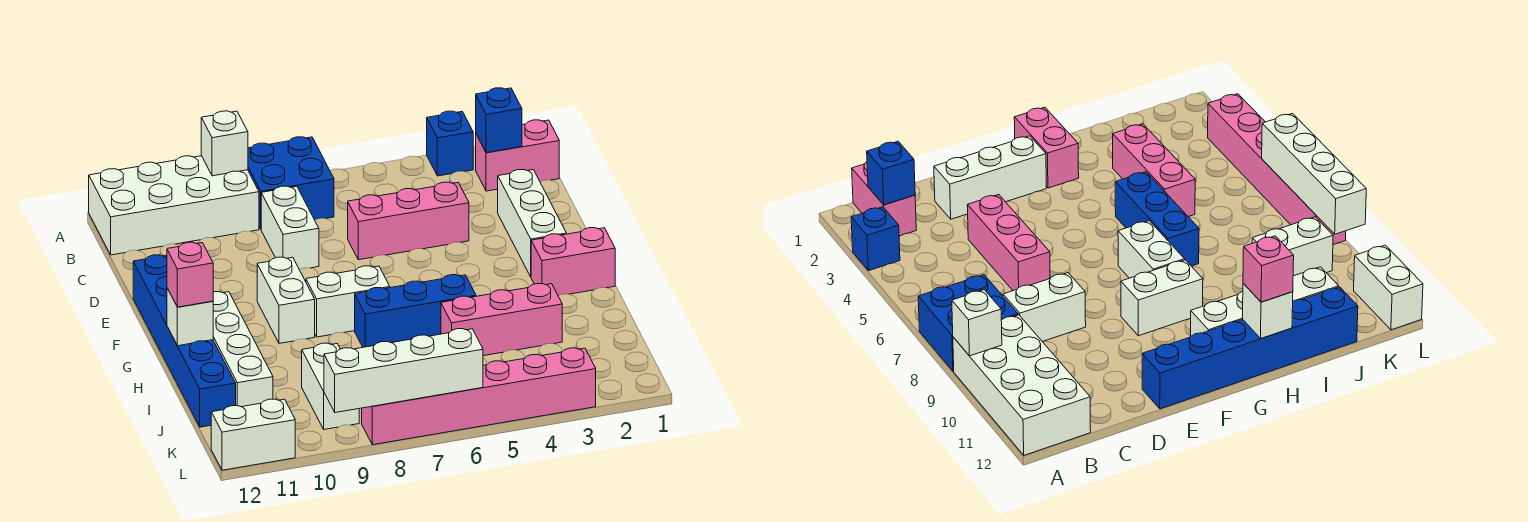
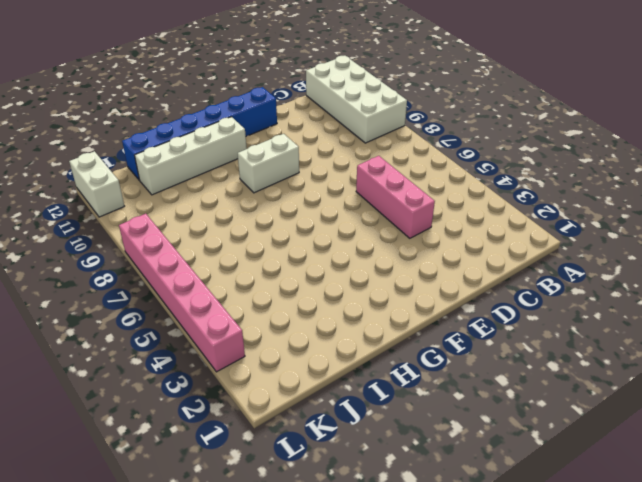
none -> blue 1x1 brick [427,111,473,176]
none -> blue 2x2 brick [248,137,334,229]
none -> pink 1x2 brick [476,120,559,191]

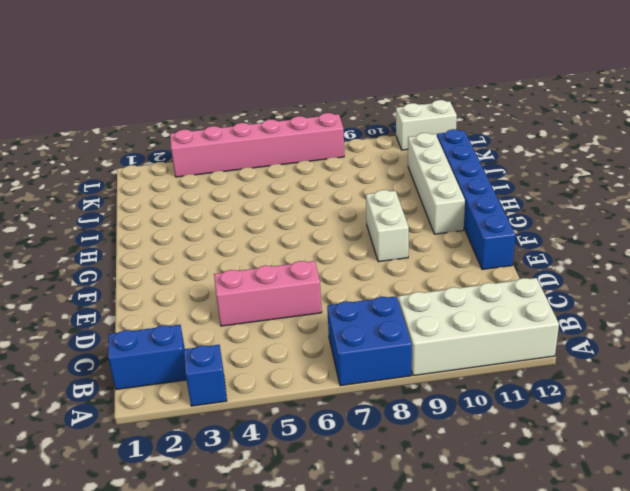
blue 1x2 brick [108,325,186,390] -> pink 1x2 brick [476,120,559,191]
none -> white 1x2 brick [261,186,319,269]
none -> white 1x3 brick [498,170,566,277]
none -> pink 1x2 brick [531,228,615,296]

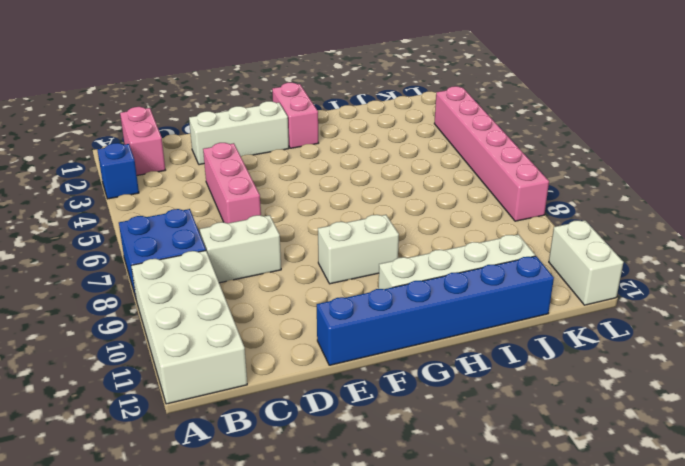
none -> white 1x2 brick [306,266,390,337]
none -> blue 1x3 brick [355,275,476,347]
none -> pink 1x3 brick [441,284,562,356]

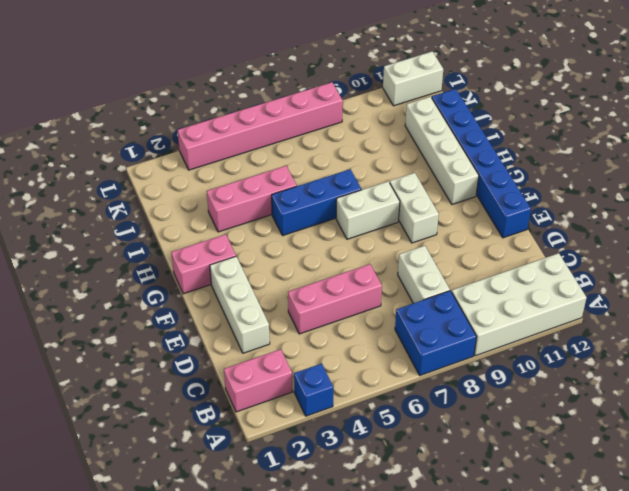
none -> white 1x2 brick [302,343,359,430]
none -> white 1x1 brick [201,111,248,176]
none -> blue 1x1 brick [476,88,522,153]

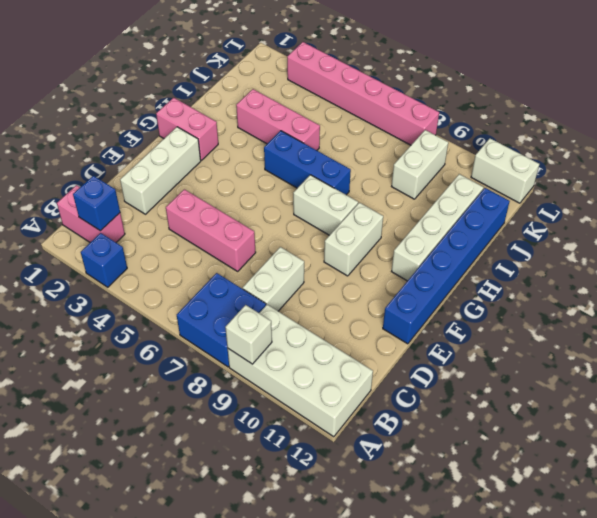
none -> white 1x1 brick [167,288,213,346]
none -> white 1x4 brick [324,329,483,413]
none -> pink 1x1 brick [167,242,213,307]

